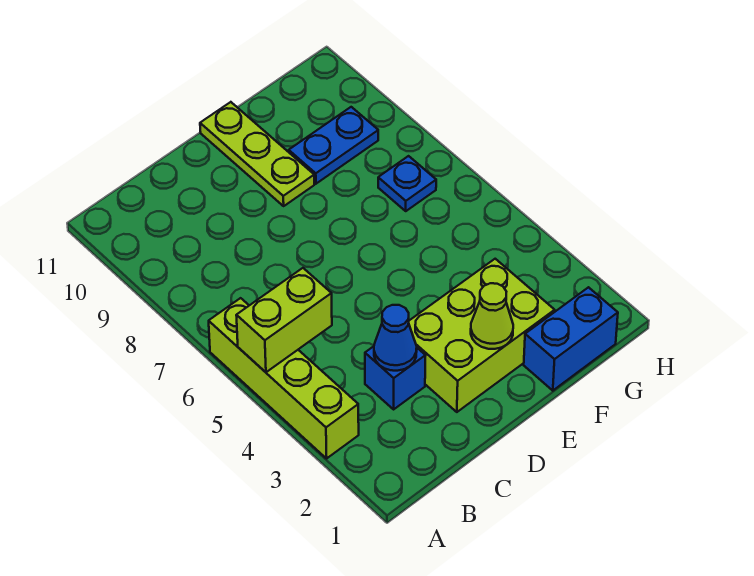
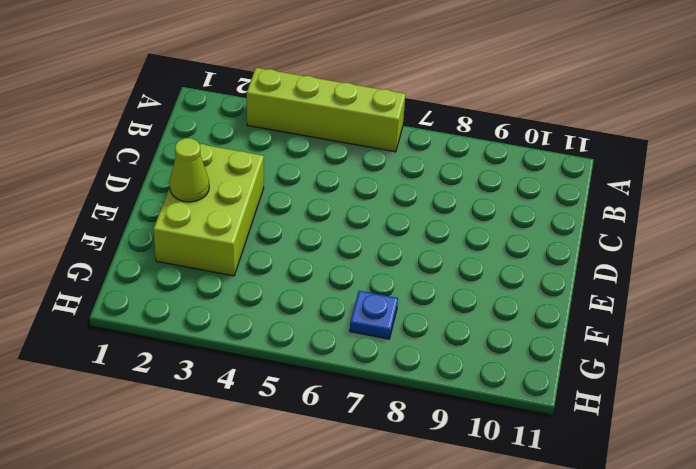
none -> blue 1x1 brick [365,346,426,409]
none -> lime 1x3 plate [200,102,314,206]

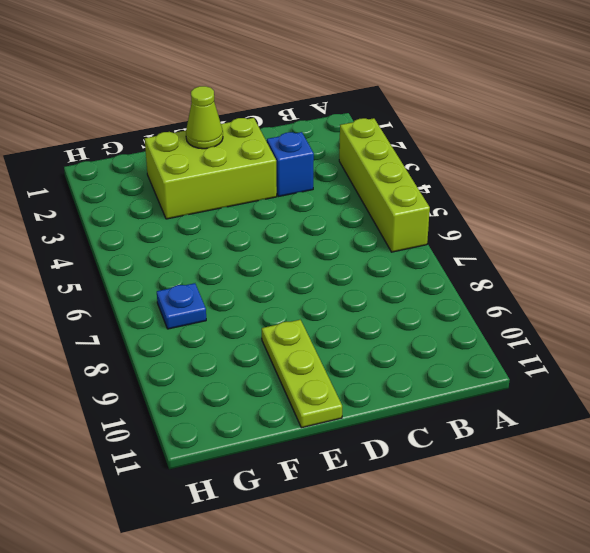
none -> blue 1x2 brick [524,287,618,391]
none -> blue 1x2 plate [289,107,378,184]

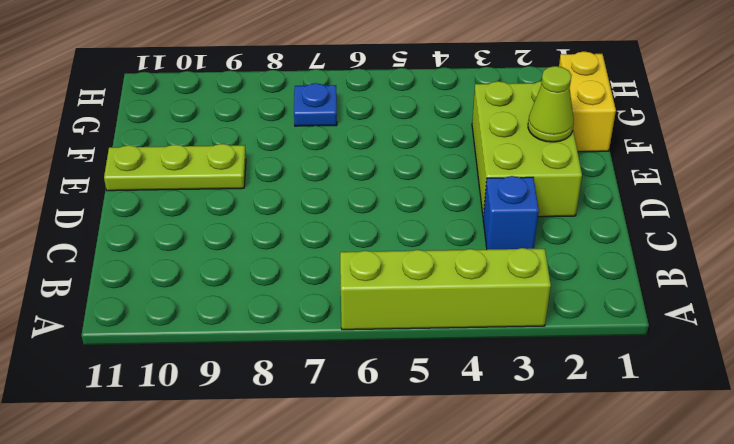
yellow 1x2 brick [559,51,616,152] -> blue 1x2 brick [524,287,618,391]
none -> blue 1x2 plate [289,107,378,184]
none -> lime 1x2 brick [236,268,332,372]

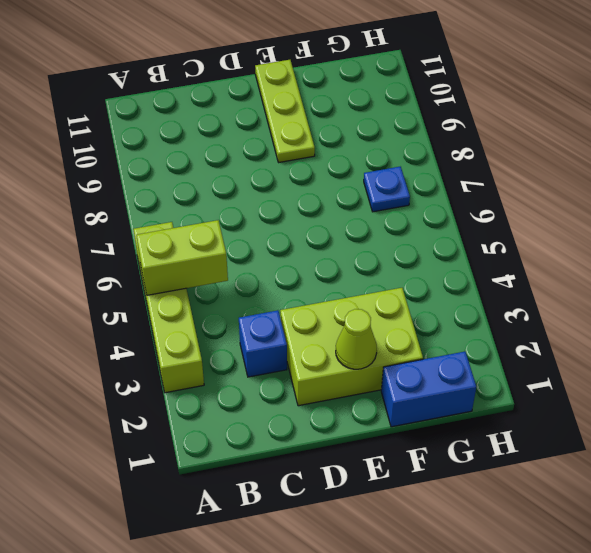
none -> blue 1x2 plate [289,107,378,184]
none -> blue 1x1 cone [374,305,417,371]

